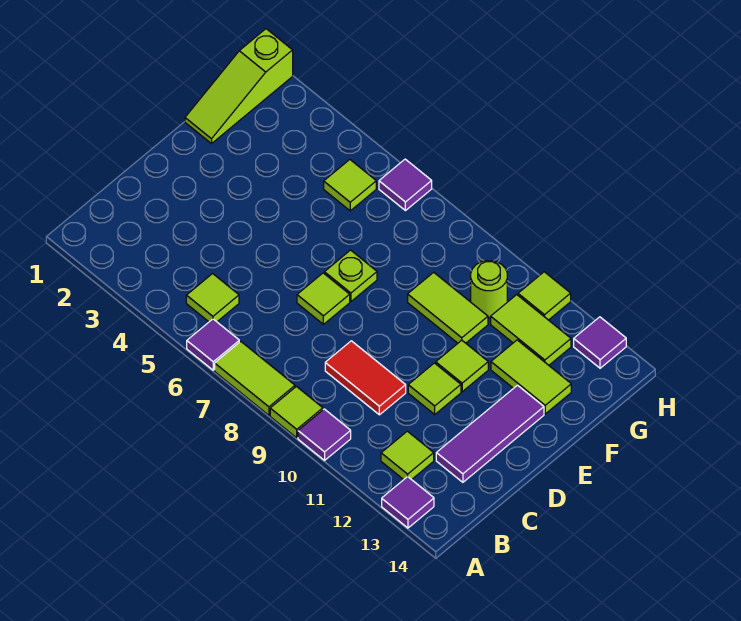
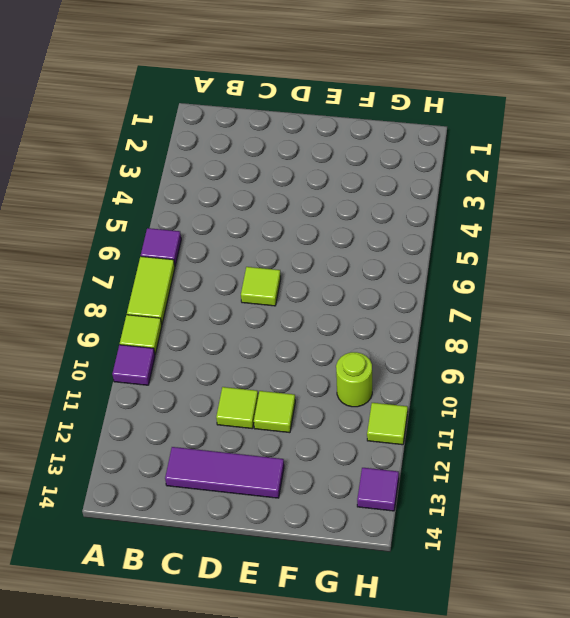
none -> purple 1x1 tile [382,477,434,528]
none -> lime 1x1 tile [186,274,239,322]
none -> lime 1x1 tile [381,431,434,480]

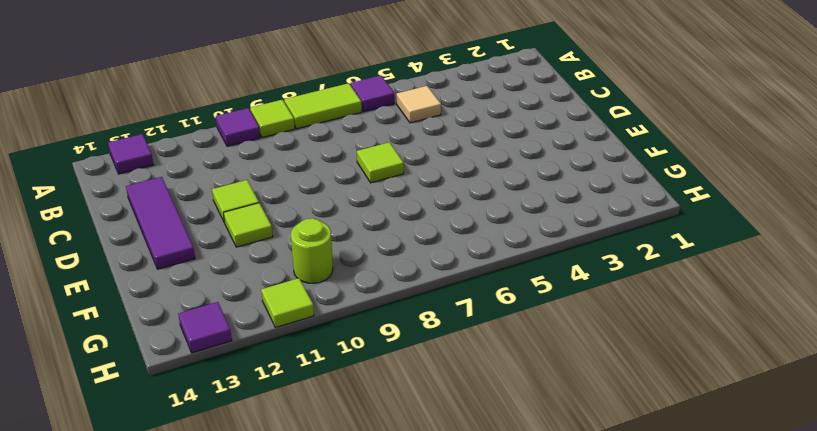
tan 1x1 tile [397,86,441,123] -> lime 1x1 tile [186,274,239,322]
none -> lime 1x1 tile [381,431,434,480]
none -> red 1x2 tile [325,341,406,415]
none -> lime 1x1 plate [324,250,377,301]

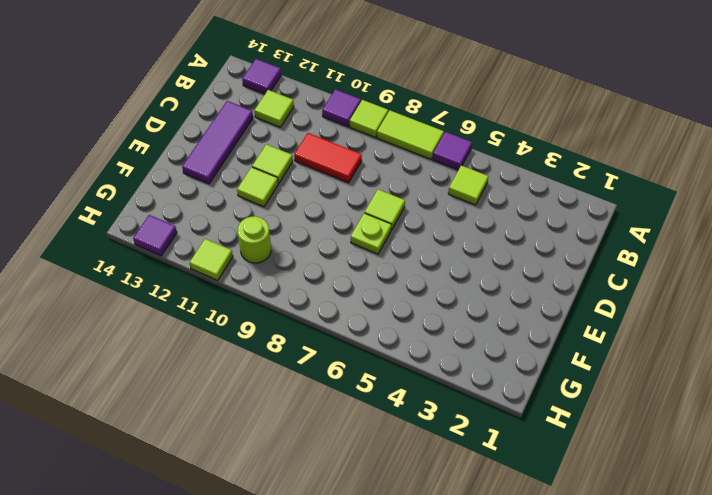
none -> lime 1x3 slope [185,29,293,144]
none -> lime 1x2 tile [408,272,488,343]
none -> lime 1x2 tile [491,340,571,414]

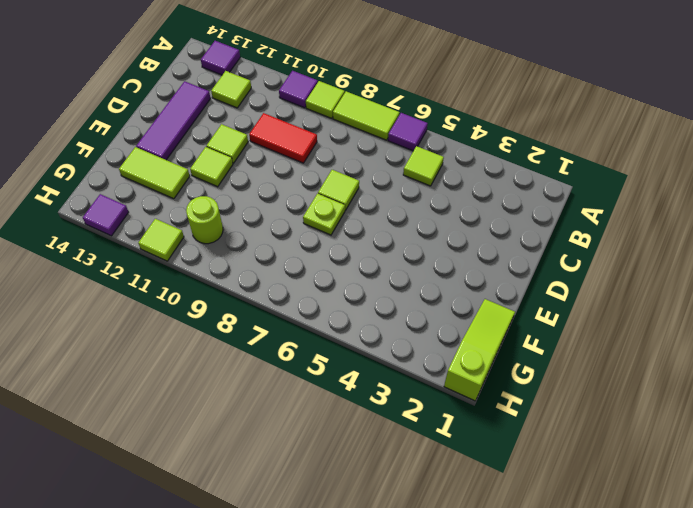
none -> lime 1x2 tile [408,272,488,343]
none -> lime 1x1 tile [324,160,376,211]
none -> lime 1x2 tile [491,295,571,365]

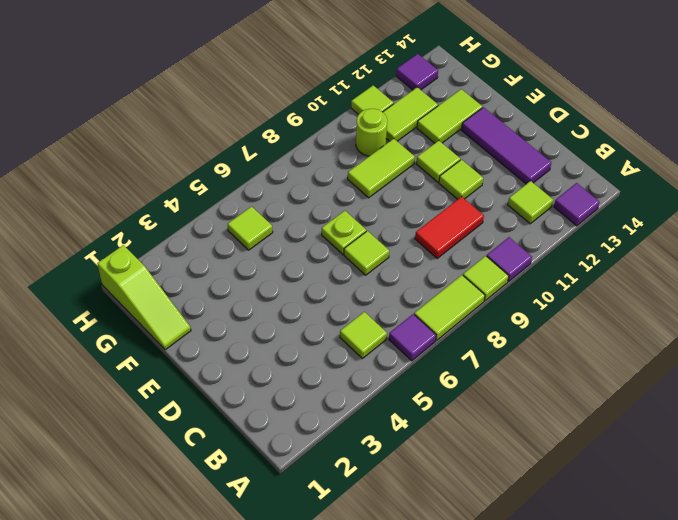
none -> purple 1x1 tile [379,159,432,211]

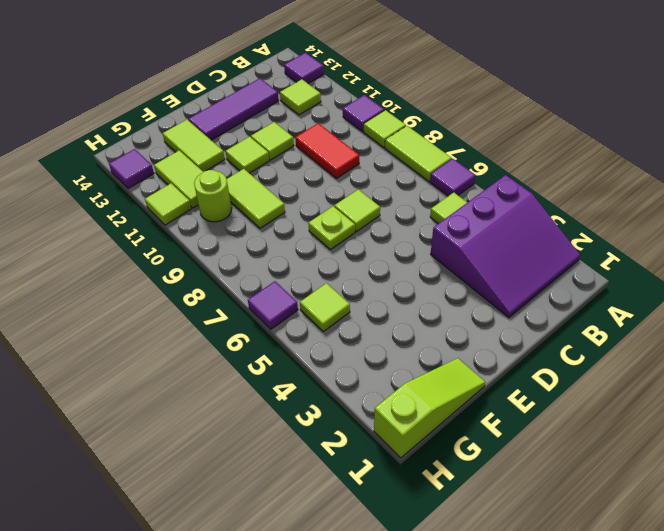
purple 3x3 slope [431,175,580,317] -> none

